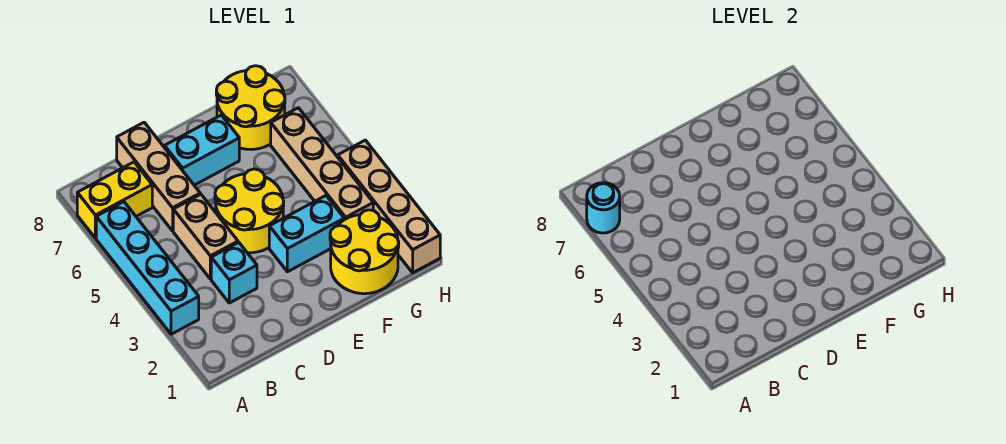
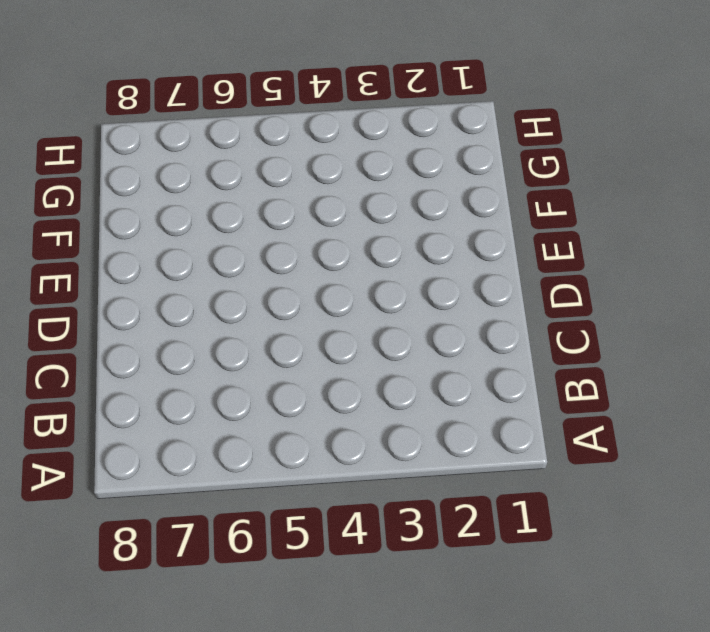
none -> cyan 1x4 brick [96,202,199,334]
none -> yellow 1x2 brick [77,162,152,238]
none -> cyan 1x1 brick [211,242,257,303]

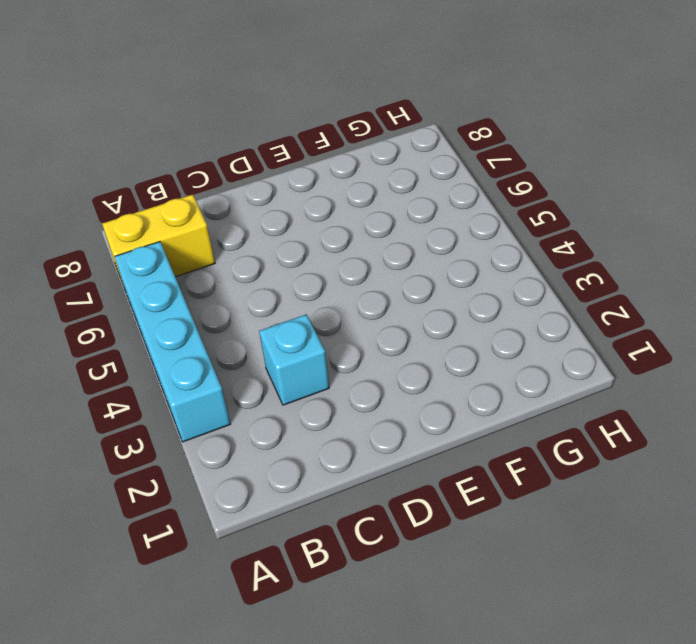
none -> tan 1x2 brick [173,194,238,279]
none -> tan 1x3 brick [117,122,200,231]
none -> yellow 2x2 round brick [215,169,284,253]

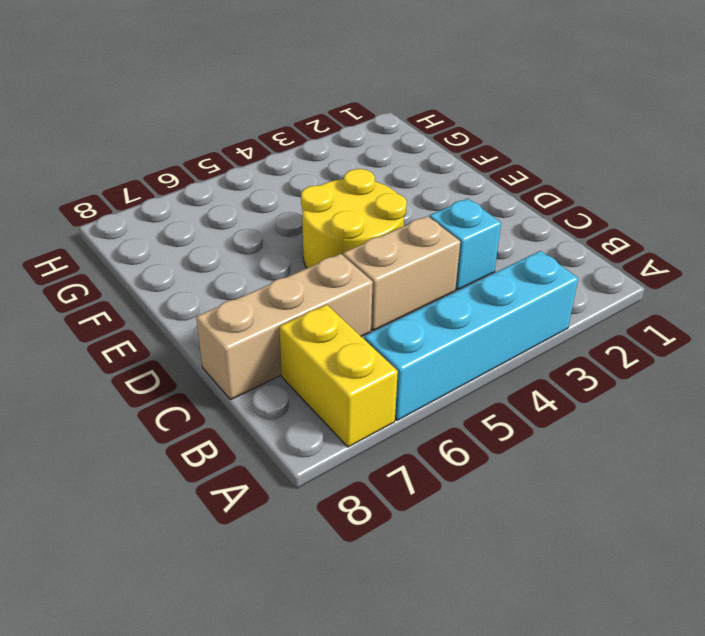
none -> cyan 1x2 brick [165,115,239,185]
none -> cyan 1x2 brick [269,196,344,272]
none -> yellow 2x2 round brick [330,210,399,294]

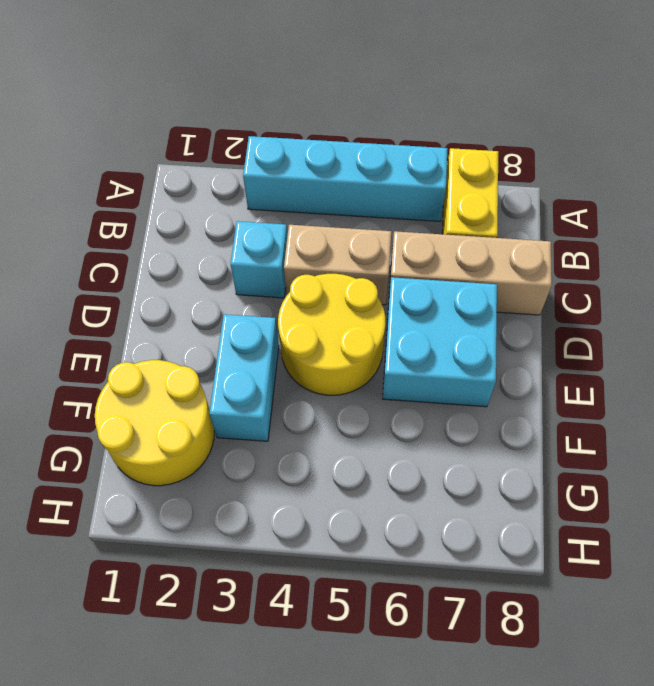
cyan 2x2 brick [383,277,497,407] -> cyan 1x2 brick [165,115,239,185]
none -> yellow 2x2 round brick [216,66,285,149]
none -> tan 1x4 brick [271,108,373,220]
none -> tan 1x4 brick [338,140,440,273]

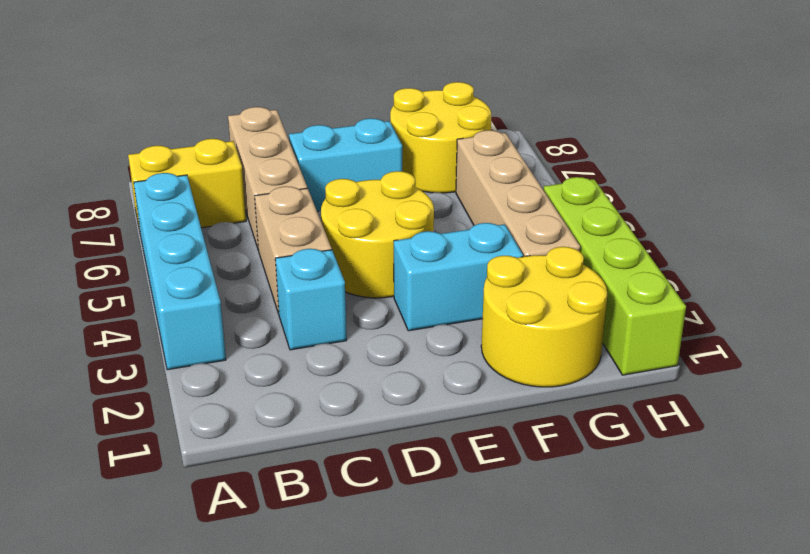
lime 1x4 brick [543,177,686,375] -> tan 1x4 brick [338,140,440,273]
none -> cyan 1x1 round brick [587,183,620,233]

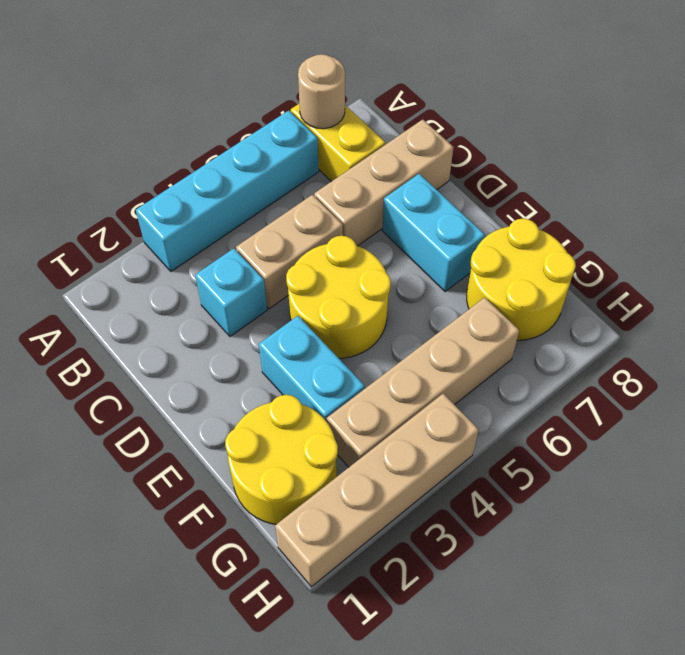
tan 1x1 round brick [298,54,345,129] -> cyan 1x1 round brick [587,183,620,233]

